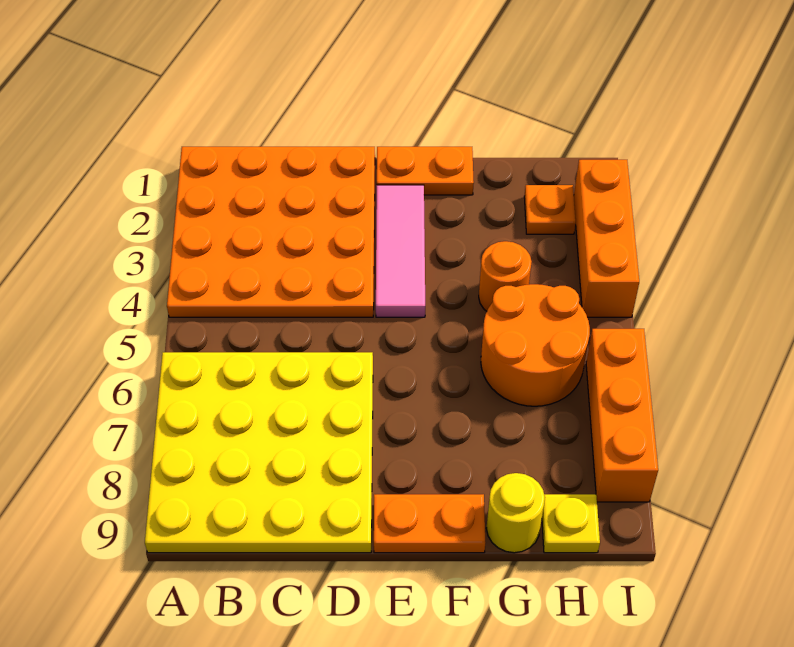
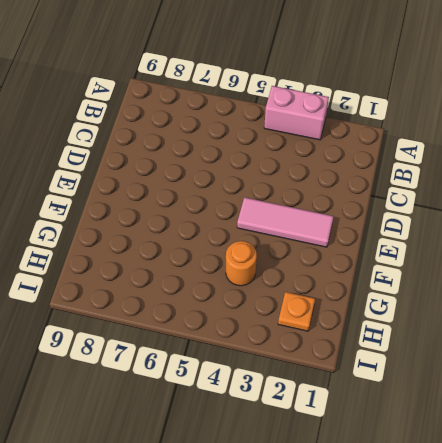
pink 1x2 brick [264,86,329,140] -> orange 4x4 plate [167,147,375,317]
none -> yellow 4x4 plate [145,352,373,553]
none -> orange 1x2 plate [377,147,474,195]
none -> orange 1x2 plate [374,494,486,553]

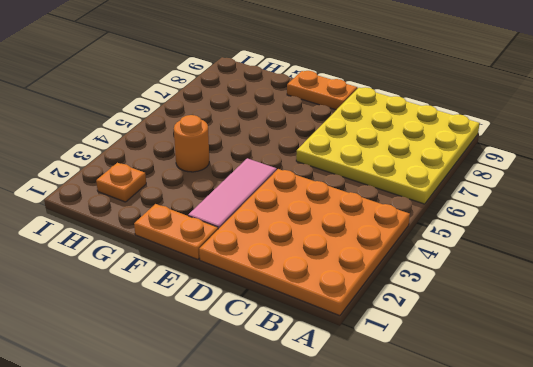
none -> orange 2x2 round brick [481,284,590,406]
none -> yellow 1x1 round brick [486,473,545,553]
none -> yellow 1x1 plate [542,494,600,553]

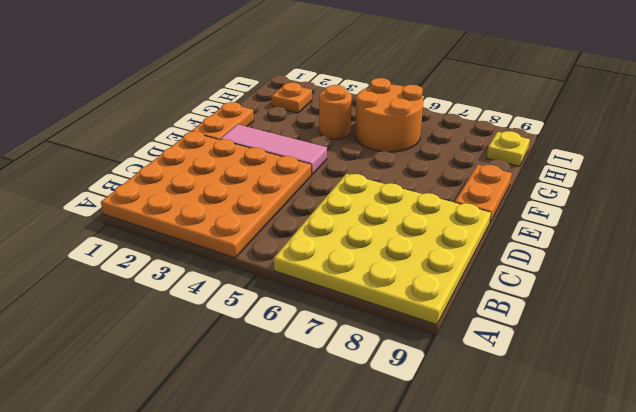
none -> yellow 1x1 round brick [486,473,545,553]
none -> orange 1x3 brick [574,160,639,317]
none -> orange 1x3 brick [586,329,658,502]

